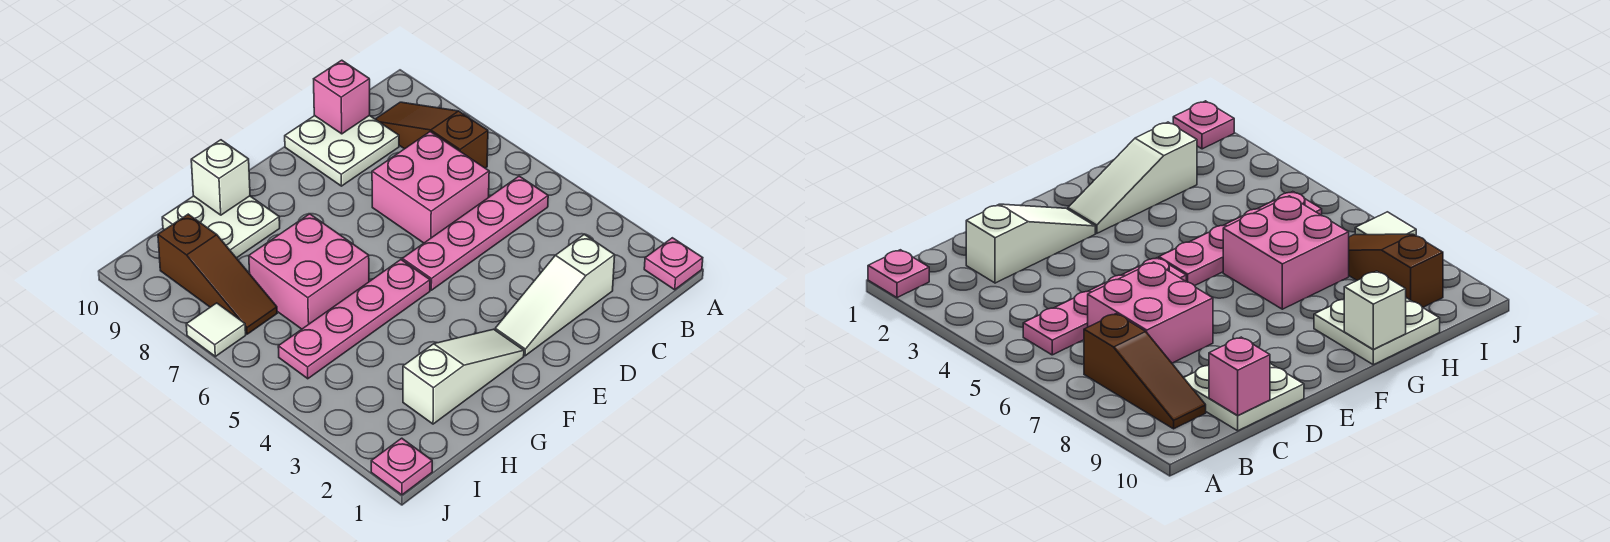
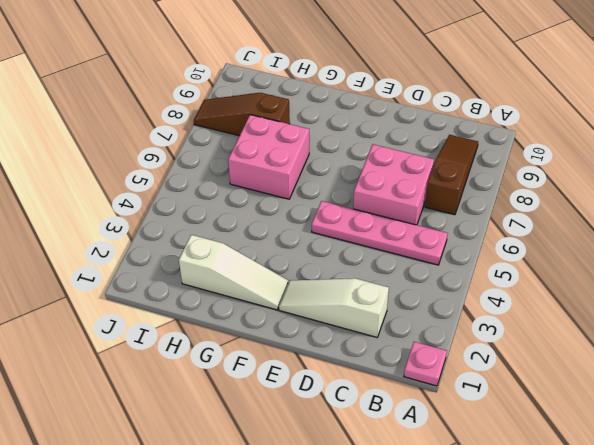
brown 1x3 slope [194,93,290,136] -> brown 1x3 slope turned to [158,214,277,334]
none -> white 2x2 plate [285,115,399,186]
none -> pink 1x4 plate [278,260,430,379]
none -> white 2x2 plate [162,196,280,258]

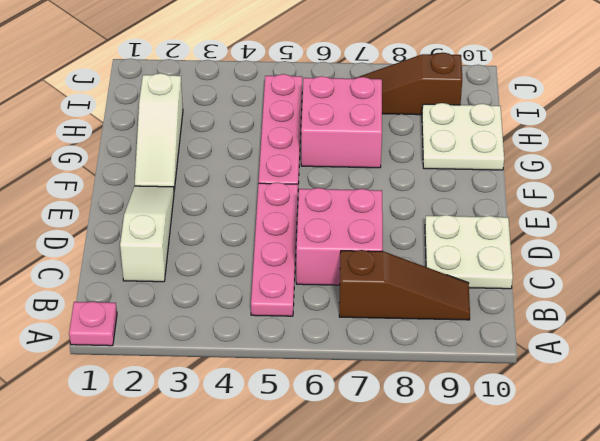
none -> pink 1x1 plate [371,438,432,495]
none -> white 1x1 tile [186,303,246,356]
none -> pink 1x1 brick [314,60,370,134]

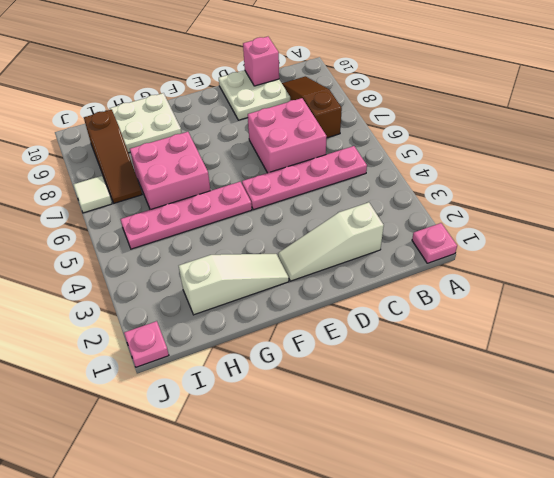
none -> white 1x1 brick [191,140,250,215]

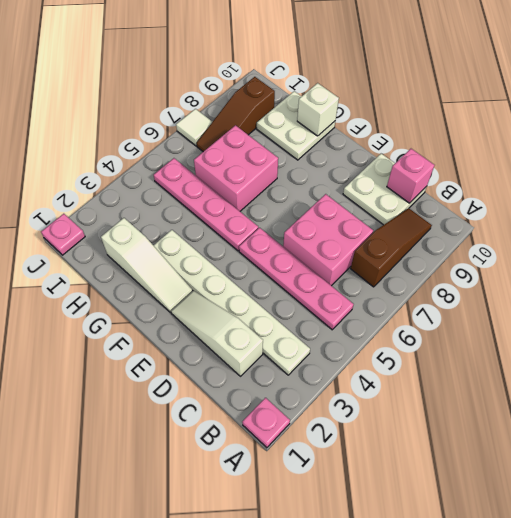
white 1x6 plate [153,230,310,375] -> none

